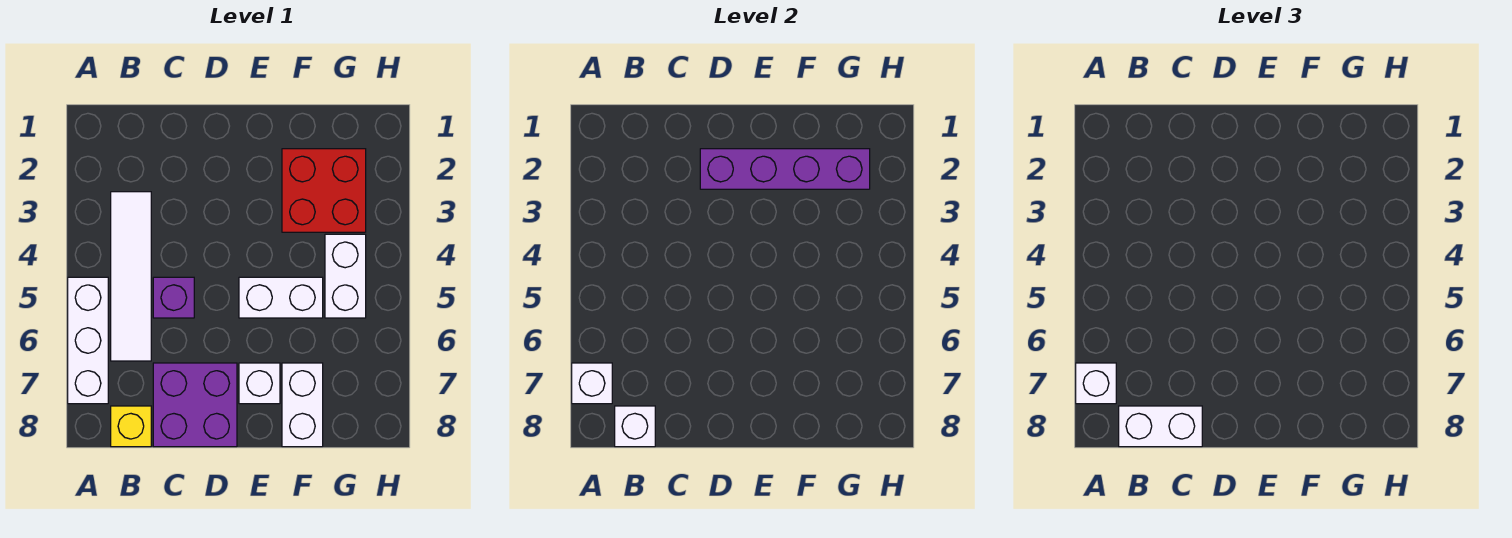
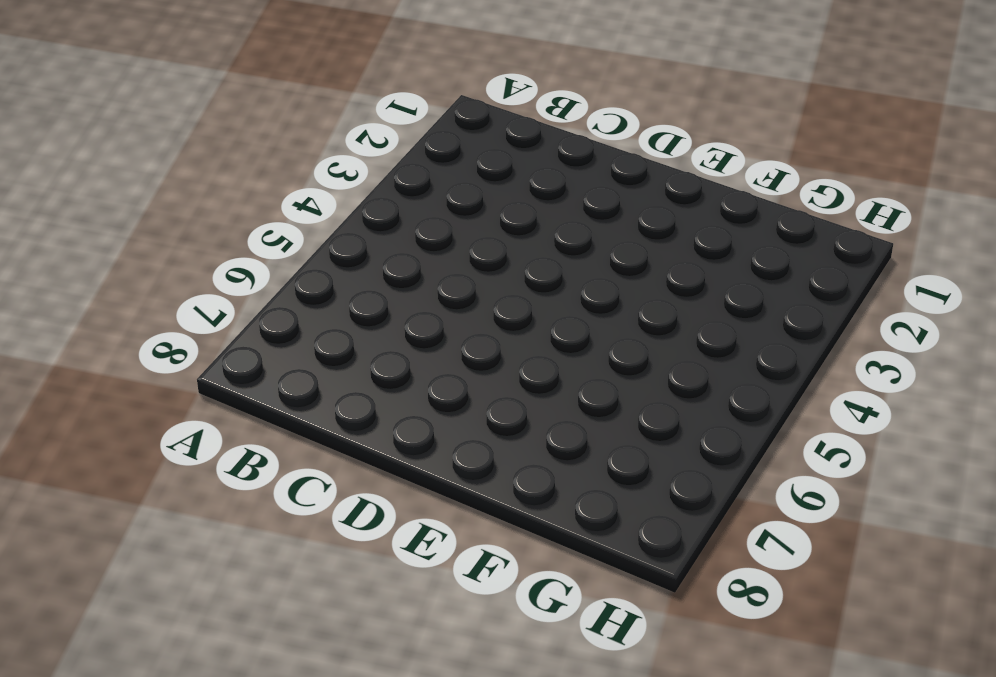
none -> white 1x3 brick [68,277,108,404]
none -> white 1x4 tile [111,192,151,361]
none -> yellow 1x1 brick [111,406,151,447]

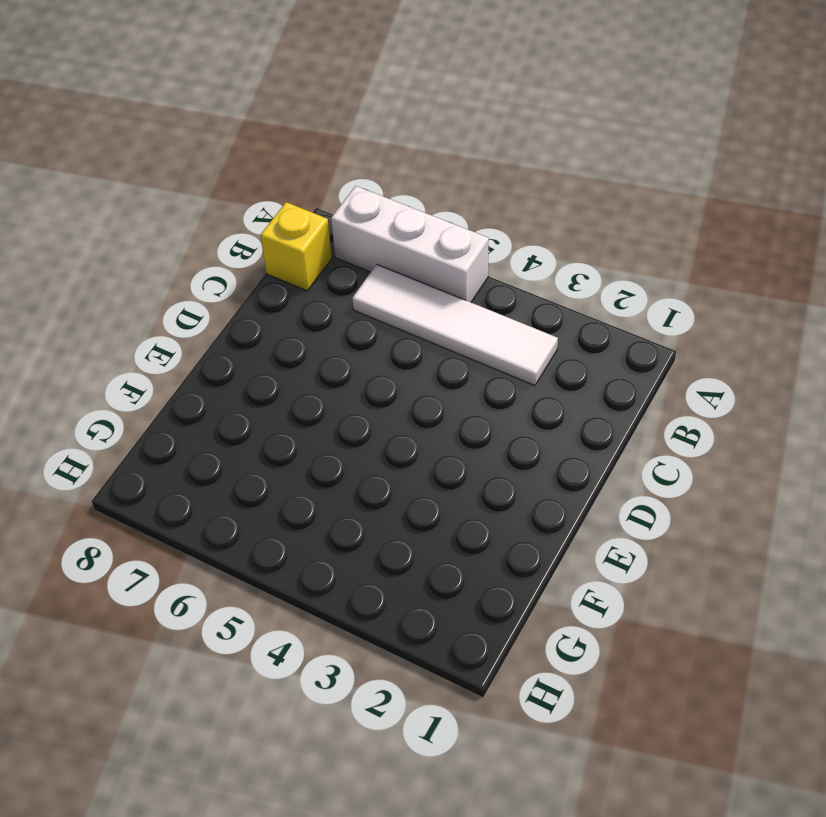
none -> purple 1x1 brick [153,277,194,318]
none -> purple 2x2 brick [153,363,237,447]
none -> white 1x2 brick [239,277,323,318]

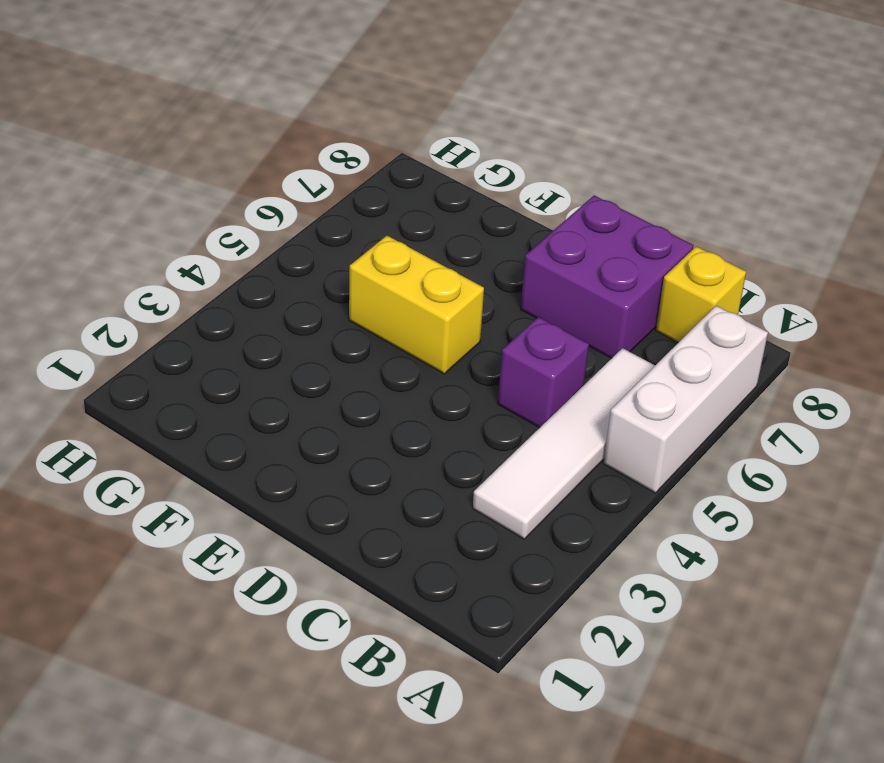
yellow 1x2 brick [349,236,484,374] -> white 1x2 brick [239,277,323,318]
none -> white 1x1 brick [239,363,280,404]
none -> red 2x2 brick [282,149,366,232]
none -> white 1x2 brick [282,363,323,447]

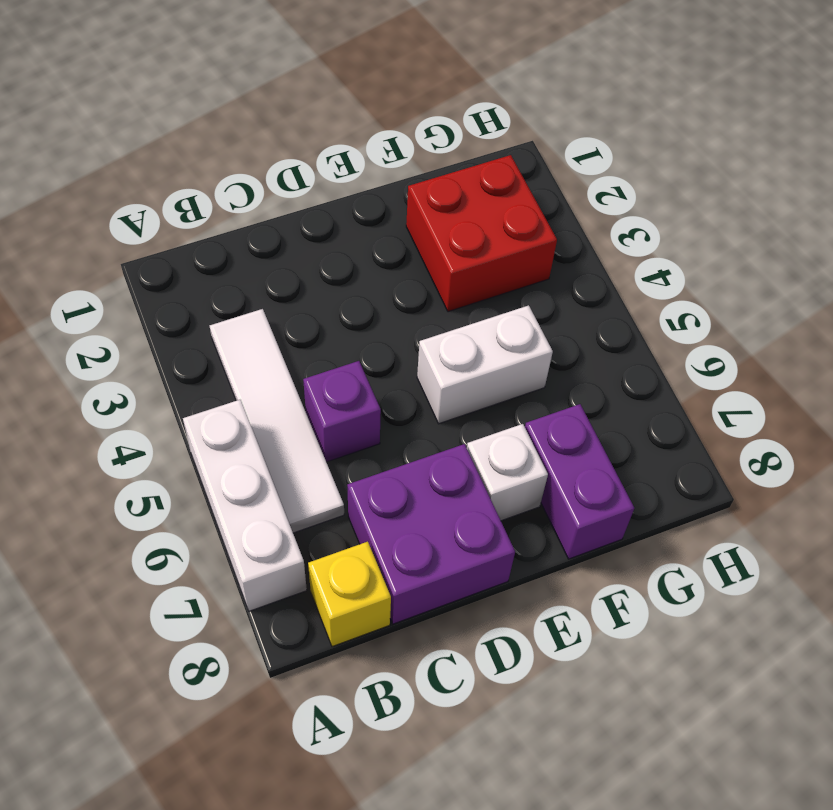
purple 1x2 brick [525,404,634,559] -> white 1x2 brick [282,363,323,447]
none -> white 1x2 brick [325,234,366,318]
none -> white 1x1 brick [572,363,612,404]
none -> white 1x1 brick [615,406,655,447]

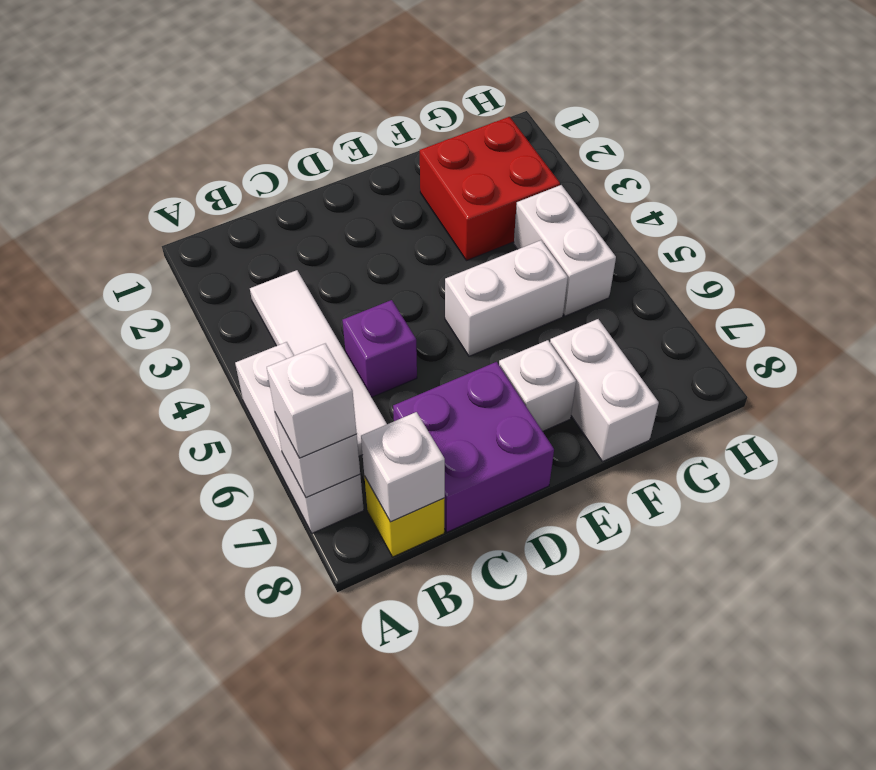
none -> purple 1x4 brick [700,149,870,189]
none -> white 1x2 brick [1119,406,1202,447]

